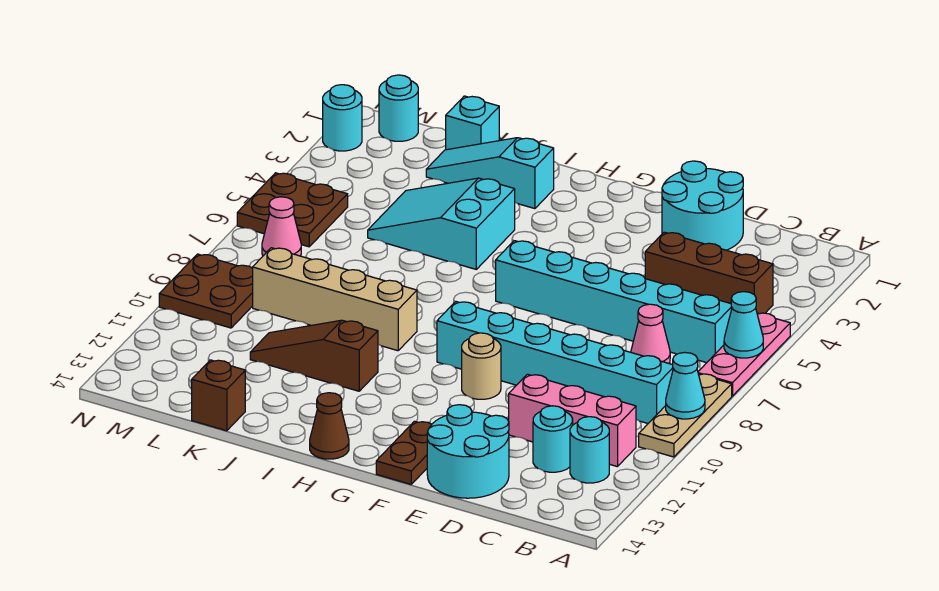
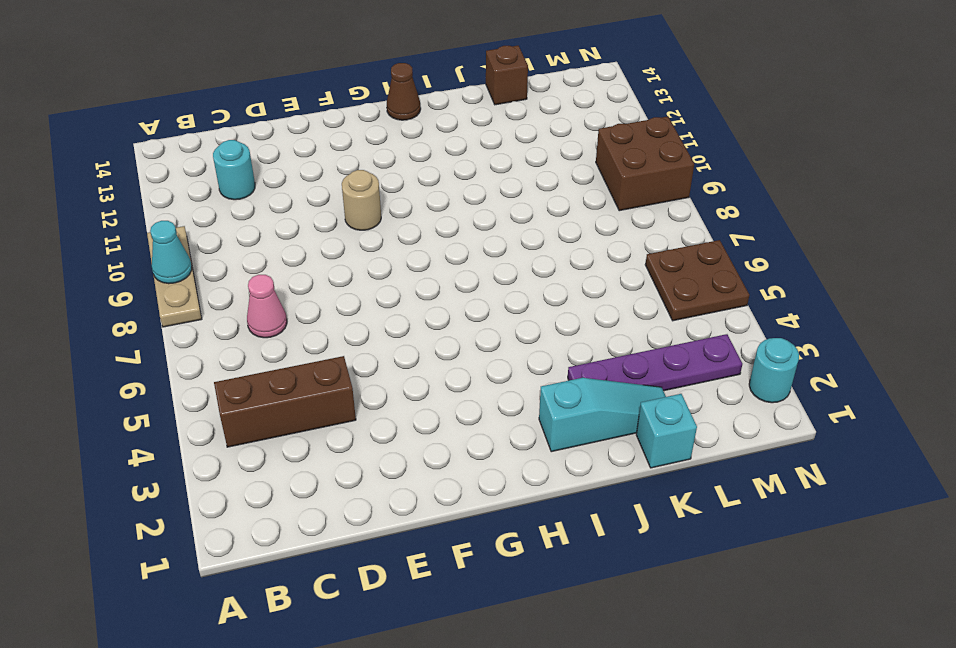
purple 1x4 plate [568,334,742,391] -> none
brown 2x2 brick [596,116,694,211] -> brown 2x2 plate [159,254,253,328]
none -> pink 1x3 plate [698,313,790,396]
none -> cyan 1x6 brick [496,241,732,363]
none -> cyan 1x6 brick [437,302,673,423]

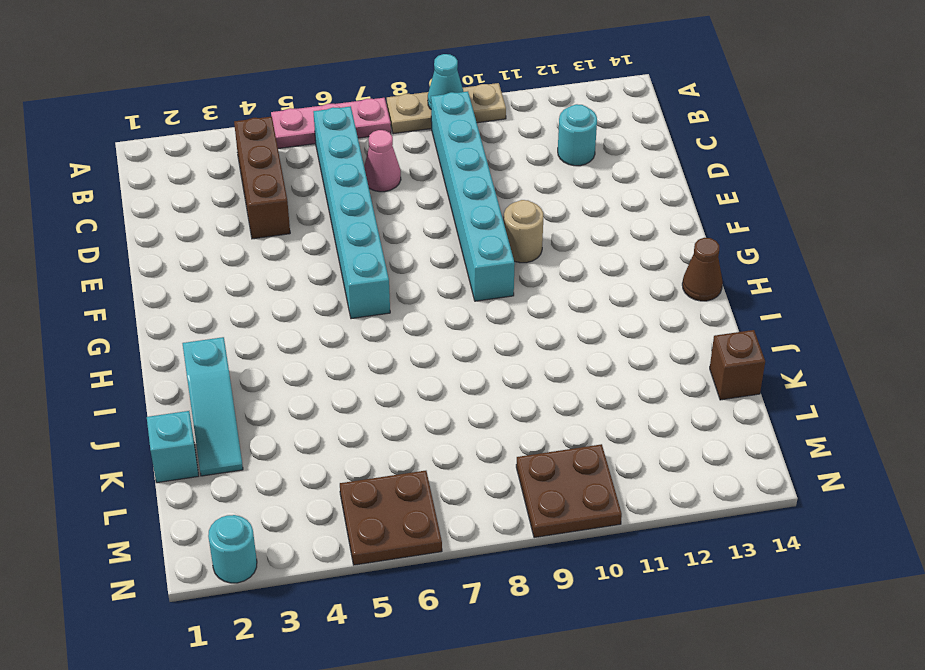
none -> pink 1x3 brick [509,374,636,467]
none -> cyan 1x1 round brick [570,417,609,483]
none -> cyan 2x2 round brick [662,161,743,250]

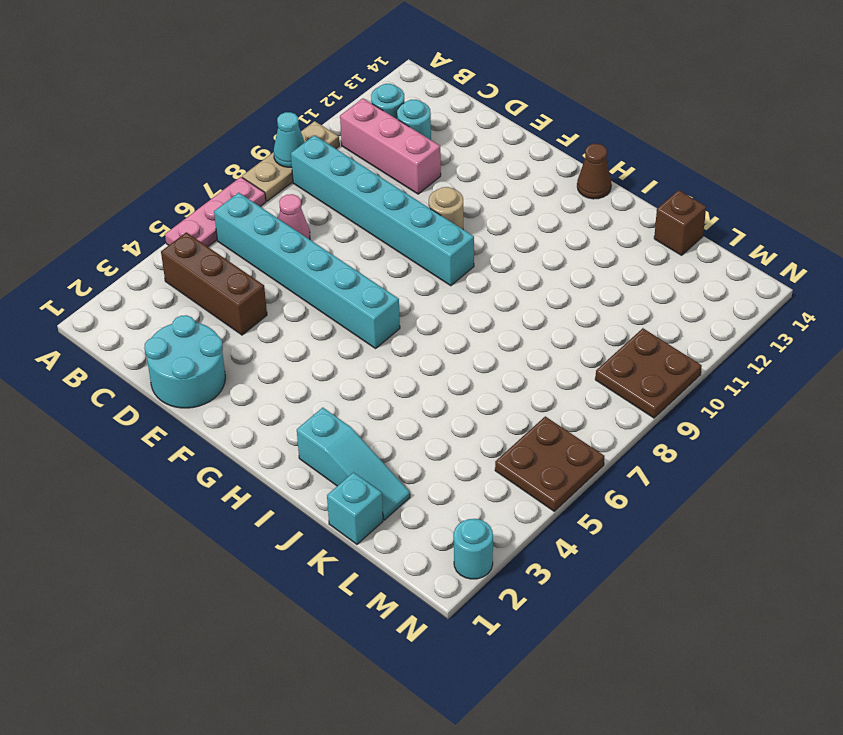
none -> cyan 2x2 round brick [427,405,509,498]
none -> brown 1x2 plate [376,421,432,484]
none -> cyan 2x3 slope [368,178,515,269]

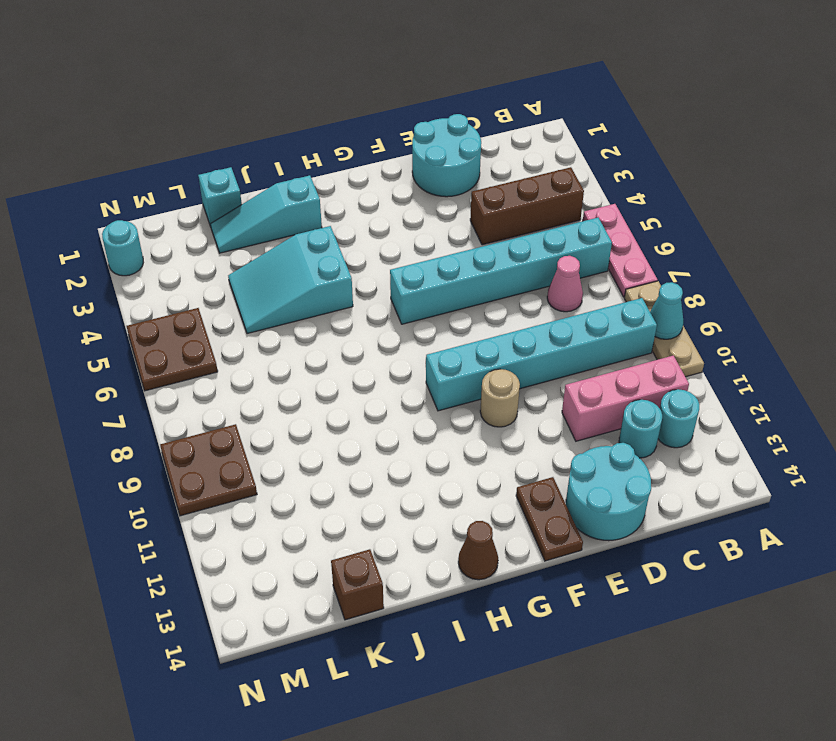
none -> tan 1x4 brick [253,248,417,351]
none -> brown 1x3 slope [250,320,378,391]
none -> cyan 1x1 round brick [379,75,418,141]

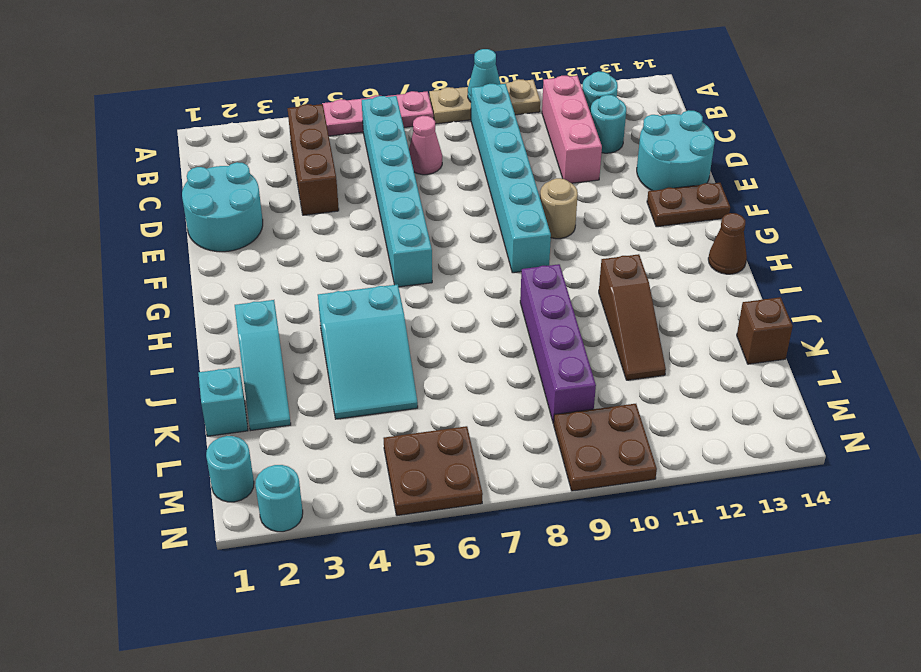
purple 1x4 brick [520,264,596,423] -> tan 1x4 brick [253,248,417,351]
none -> pink 1x1 cone [262,197,301,256]
none -> cyan 1x1 cone [724,292,763,358]

